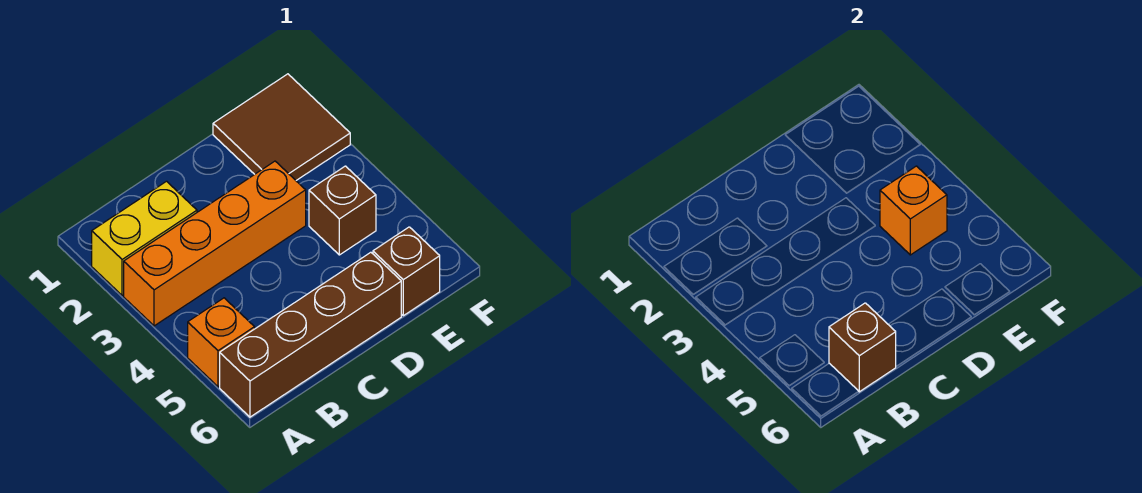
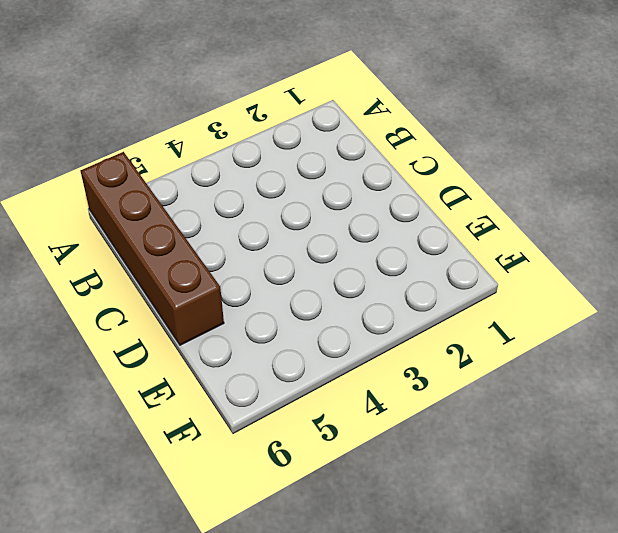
none -> yellow 1x2 brick [92,181,197,295]
none -> orange 1x4 brick [124,161,306,326]

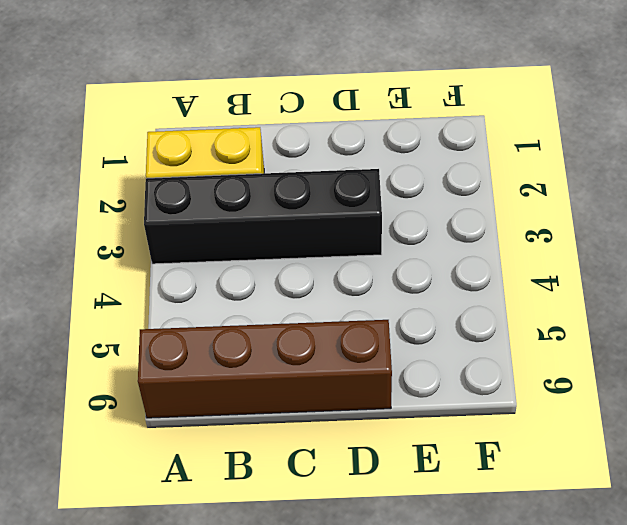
black 1x4 brick [144,169,382,264] -> orange 1x4 brick [124,161,306,326]
none -> orange 1x1 brick [188,298,255,387]
none -> brown 2x2 tile [213,74,350,180]

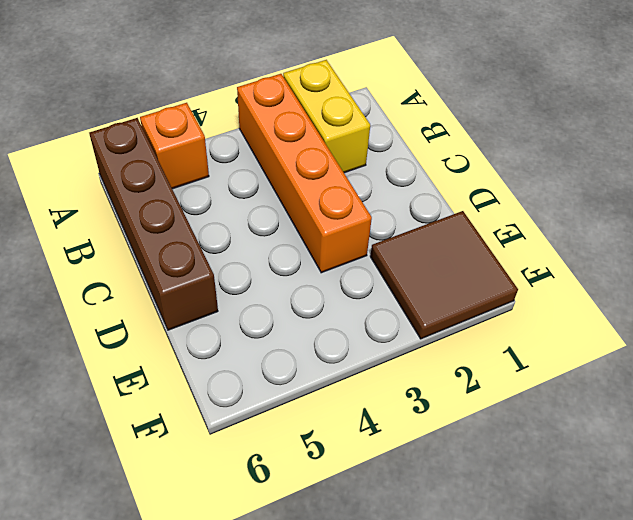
none -> brown 1x1 brick [309,166,376,255]
none -> brown 1x1 brick [373,227,440,316]

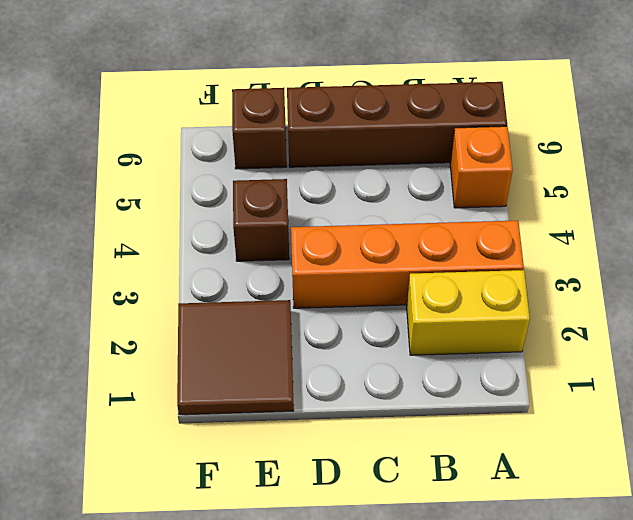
none -> brown 1x1 brick [829,303,896,392]
none -> orange 1x1 brick [880,166,947,255]

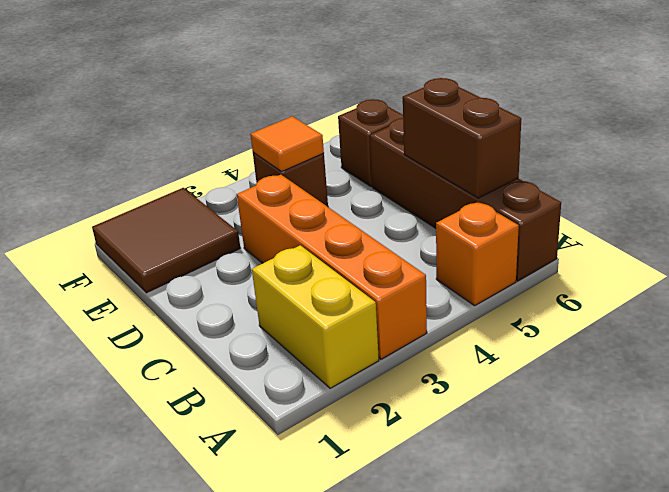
brown 1x2 brick [403,78,521,198] -> brown 1x1 brick [829,303,896,392]
orange 1x1 tile [250,116,324,171] -> orange 1x1 brick [880,166,947,255]

